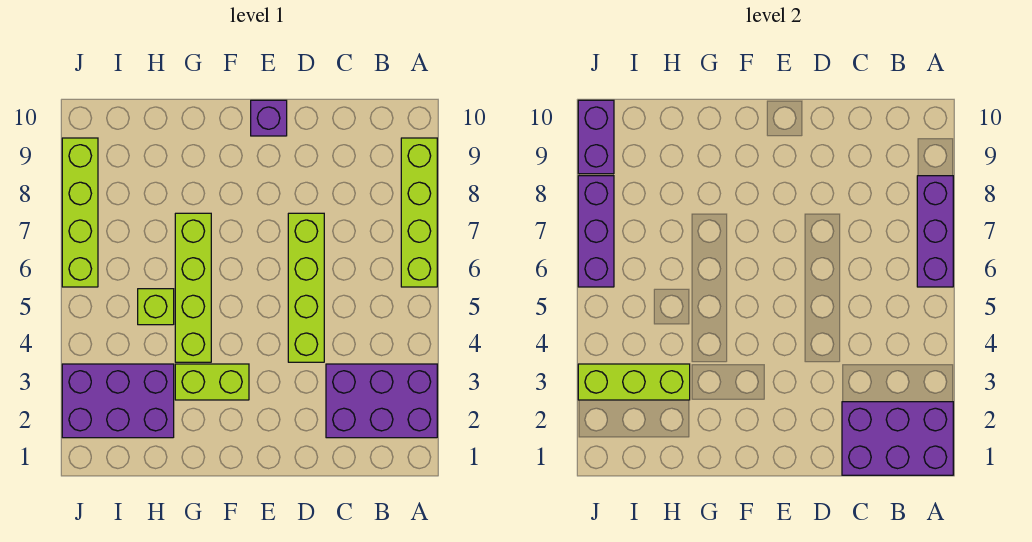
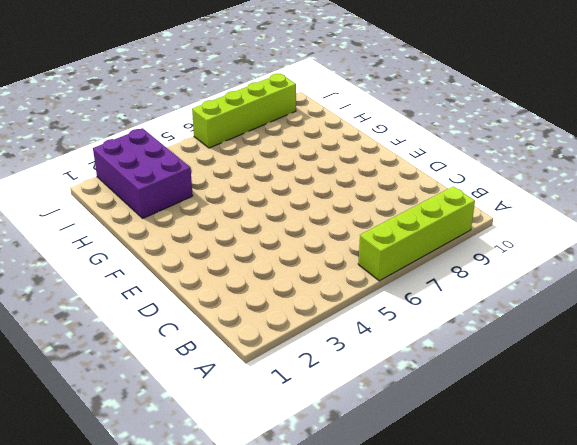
none -> purple 2x3 brick [326,364,437,438]
none -> lime 1x4 brick [288,213,324,362]
none -> purple 1x1 brick [251,100,287,136]

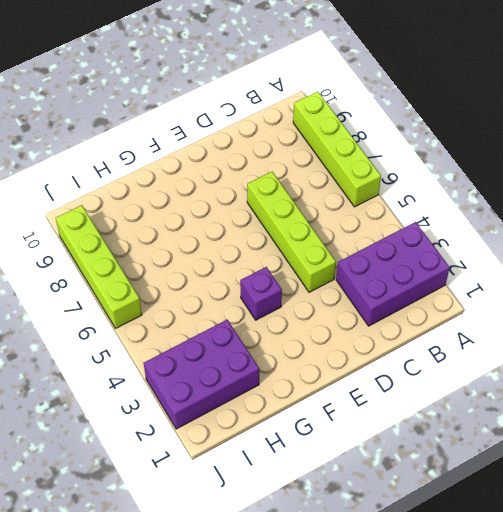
purple 1x1 brick [240,267,282,320] -> purple 1x1 brick moved to [251,100,287,136]
none -> lime 1x2 brick [175,364,249,400]
none -> lime 1x4 brick [175,213,211,362]
none -> lime 1x1 brick [138,289,174,325]

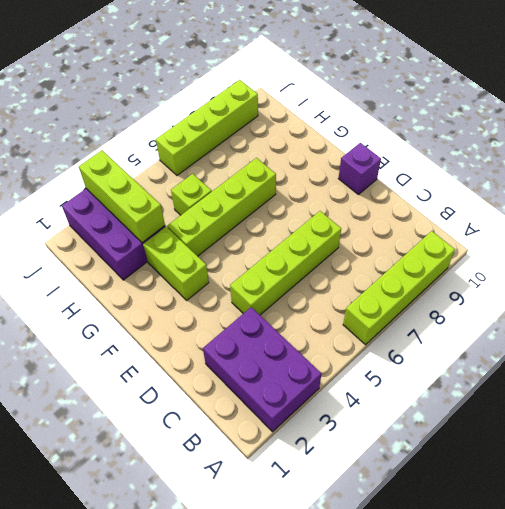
none -> purple 2x3 brick [842,402,953,475]
none -> purple 1x3 brick [917,176,953,287]
none -> purple 1x3 brick [578,176,614,287]

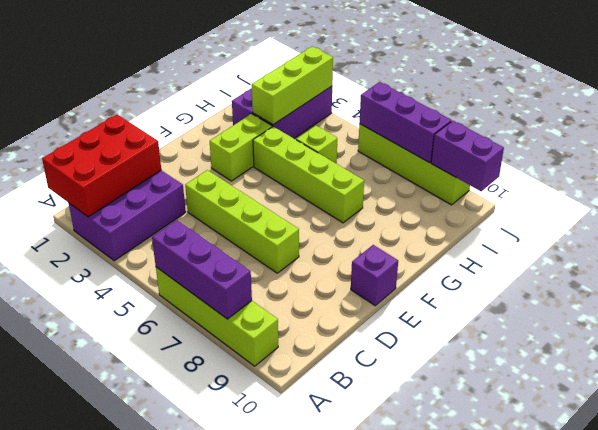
red 2x3 brick [42,115,161,217] -> purple 2x3 brick [842,402,953,475]

